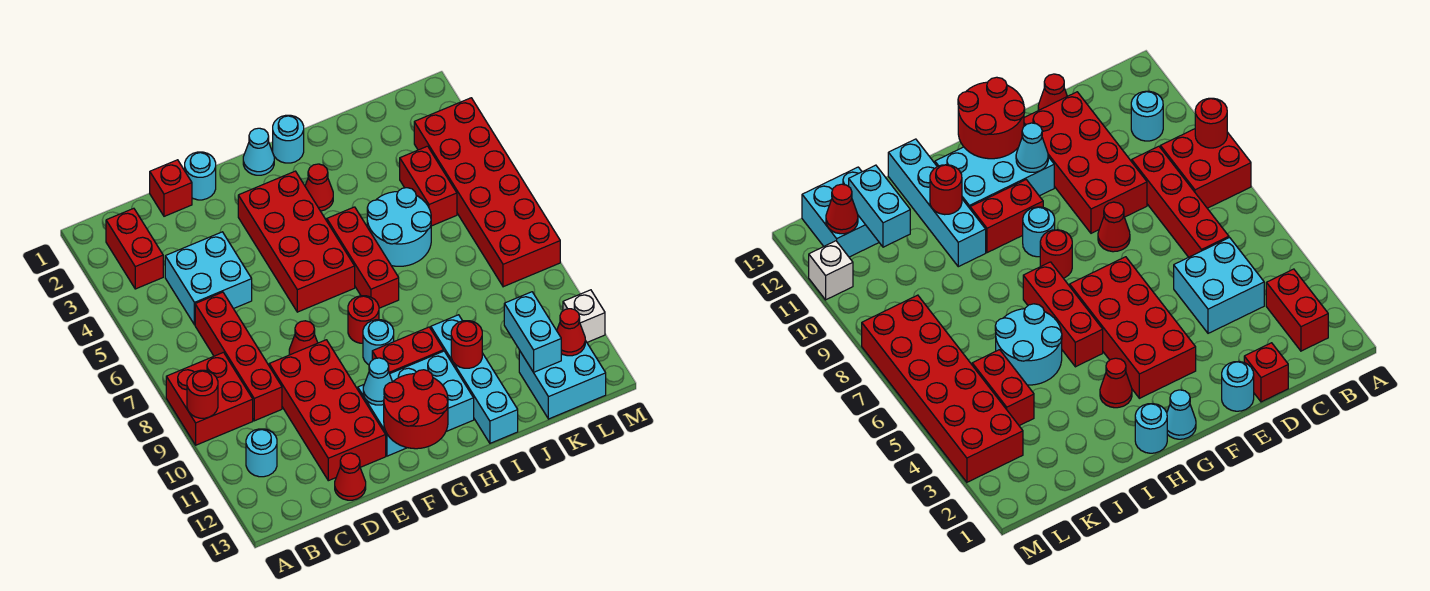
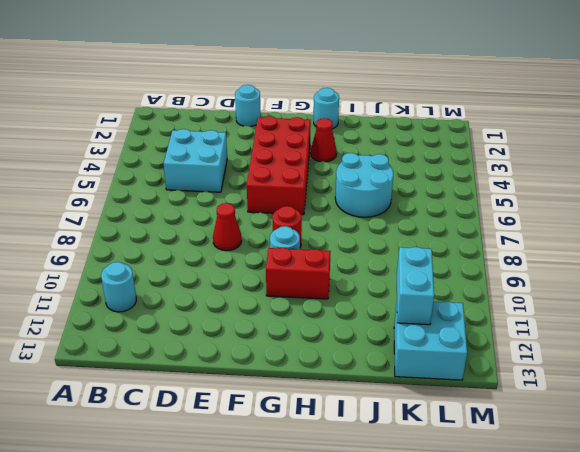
none -> red 2x2 brick [166,352,253,445]
none -> red 1x2 brick [106,208,163,289]
none -> red 1x4 brick [195,292,282,421]
none -> red 1x1 brick [150,160,192,216]

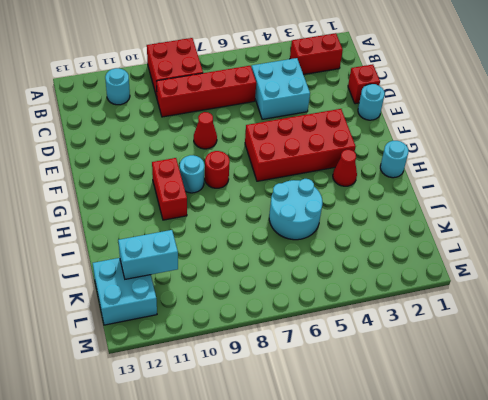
none -> red 2x4 brick [269,340,386,481]
none -> red 1x1 cone [335,453,366,500]
none -> cyan 2x3 brick [358,351,474,456]
none -> cyan 1x1 cone [243,128,274,175]

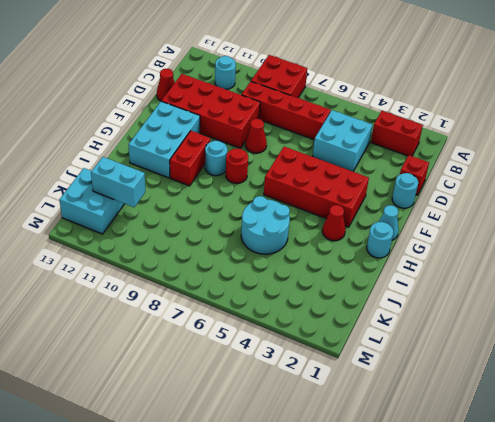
none -> red 1x3 brick [327,207,399,308]
none -> cyan 1x4 brick [431,315,518,443]
none -> red 1x2 brick [400,146,457,226]
none -> red 2x6 brick [414,98,560,287]

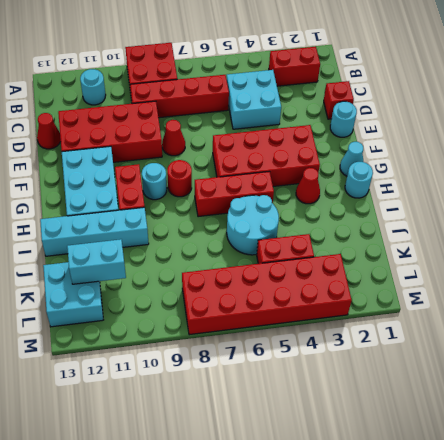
none -> white 1x1 brick [563,290,605,342]
none -> red 1x1 round brick [187,370,218,418]
none -> cyan 1x1 cone [363,358,392,405]
none -> red 2x2 round brick [384,370,448,449]

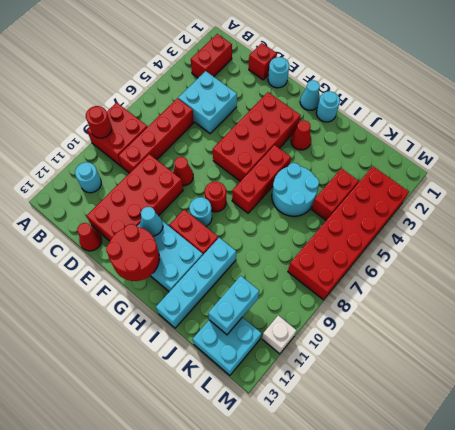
none -> red 1x1 round brick [451,321,482,368]
none -> red 1x1 cone [557,309,585,356]

